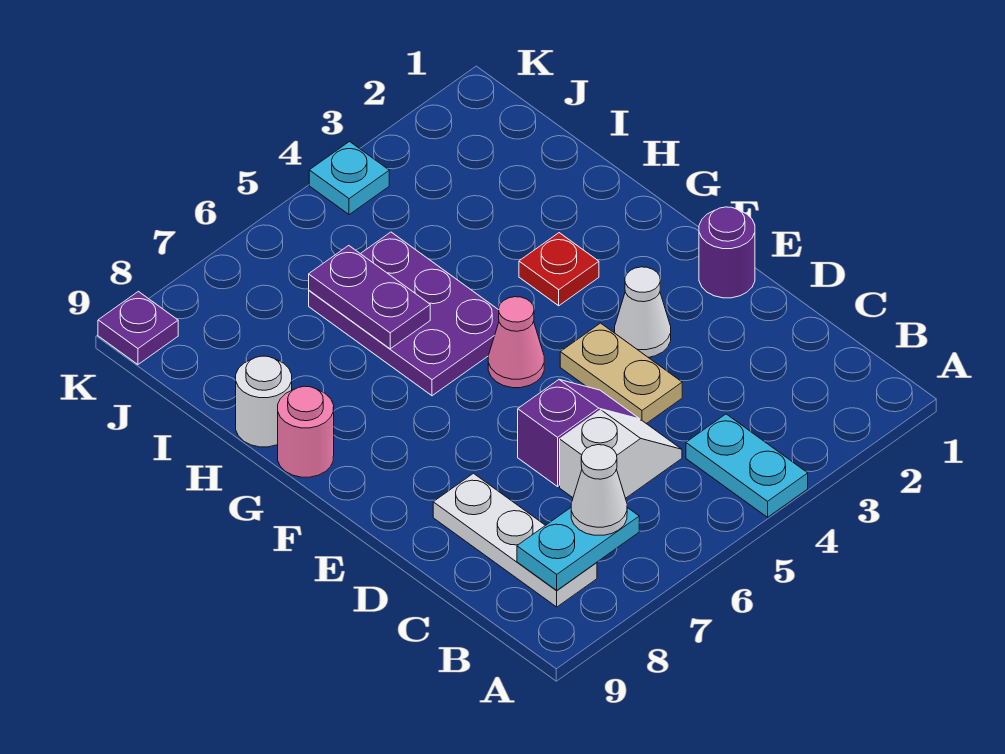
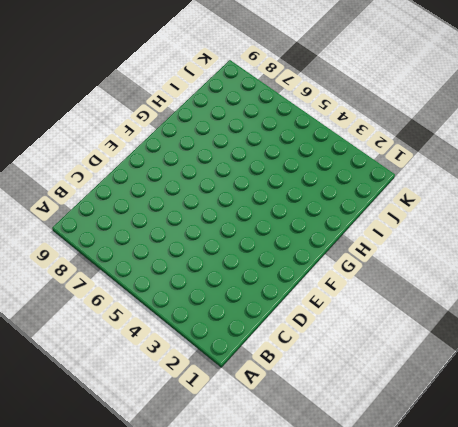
none -> cyan 1x2 plate [686,414,808,517]
none -> white 1x3 plate [433,473,597,607]
none -> white 1x2 slope [560,410,682,498]

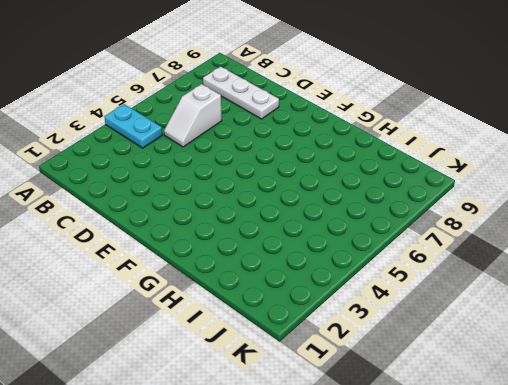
none -> tan 1x2 plate [560,323,682,424]
none -> purple 1x2 slope [518,380,640,486]
none -> purple 1x1 round brick [699,207,755,298]

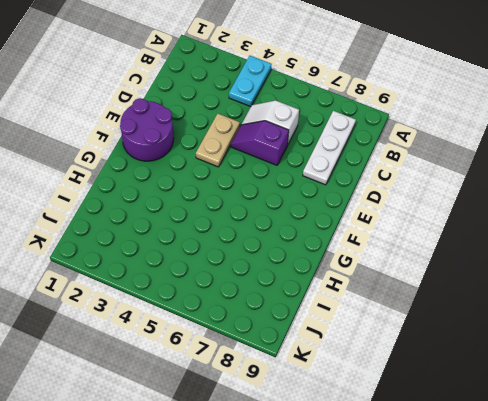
purple 2x2 round brick [120,98,174,161] -> purple 1x1 round brick [699,207,755,298]
none -> white 1x1 cone [615,267,671,357]
none -> pink 1x1 cone [488,297,544,388]
none -> red 1x1 plate [519,233,599,306]

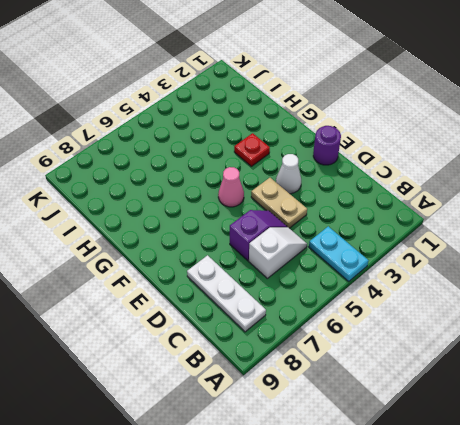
none -> purple 2x3 plate [309,232,499,396]
none -> pink 1x1 round brick [278,386,334,477]
none -> white 1x1 round brick [236,356,292,447]

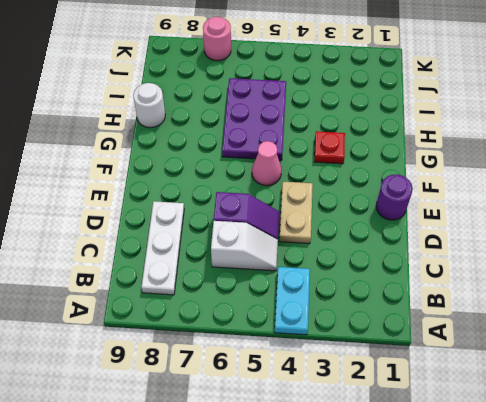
pink 1x1 round brick [203,17,231,61] -> pink 1x1 round brick moved to [278,386,334,477]
none -> white 1x1 cone [615,267,671,357]
none -> cyan 1x1 plate [309,142,389,215]
none -> purple 1x1 plate [98,291,178,364]

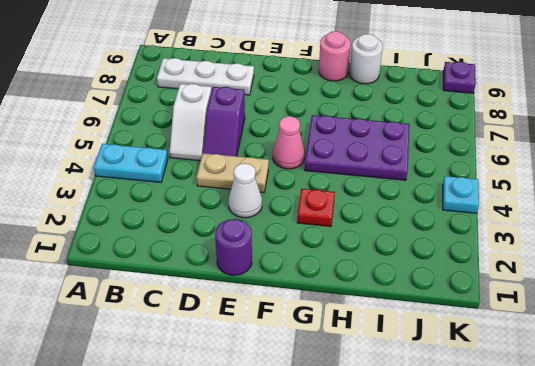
none -> cyan 1x2 plate [517,508,639,590]
none -> purple 1x2 plate [309,246,430,349]
none -> white 1x1 cone [571,445,627,535]

